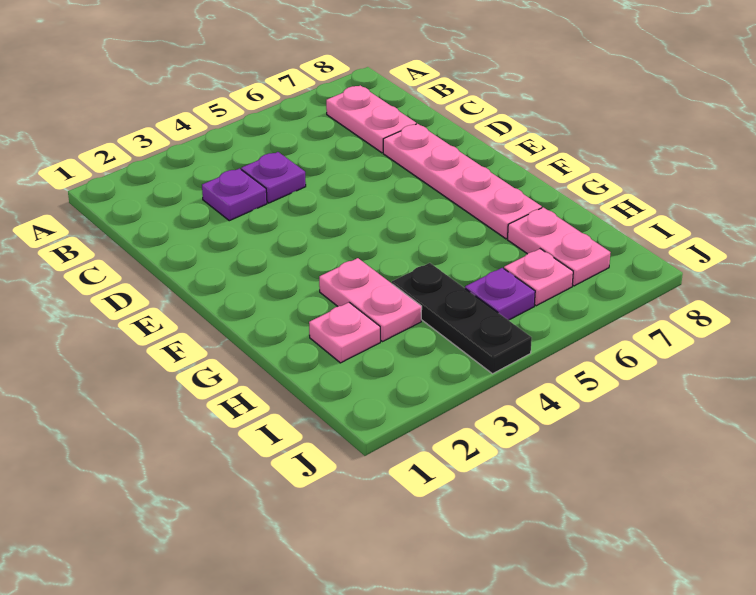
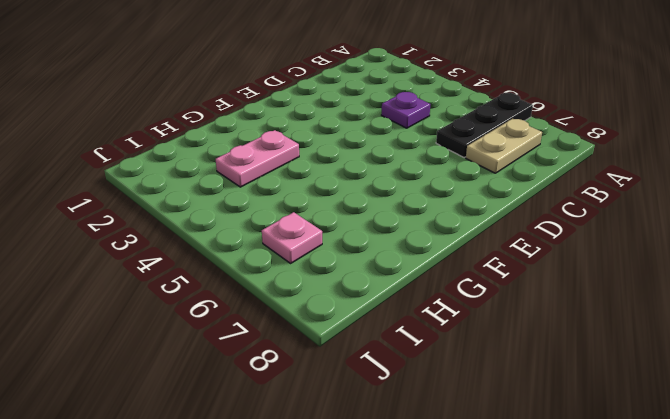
black 1x3 plate [436,93,533,157] -> black 1x3 plate moved to [392,263,532,374]
tan 1x2 plate [466,119,542,173] -> pink 1x2 plate [326,85,416,153]
none -> purple 1x1 plate [202,168,267,221]
none -> pink 1x4 plate [383,124,542,239]

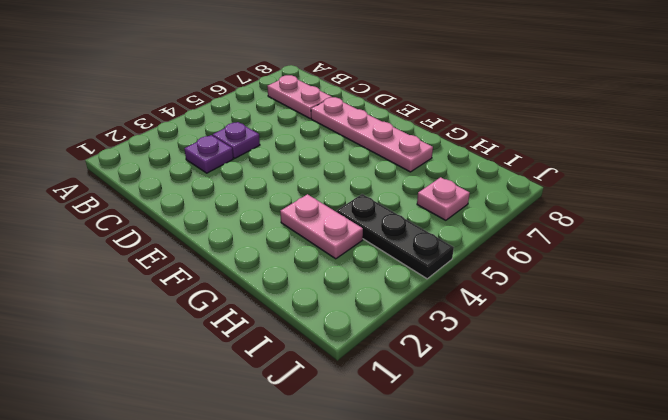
none -> pink 1x1 plate [309,303,380,363]
none -> pink 1x2 plate [507,207,611,286]

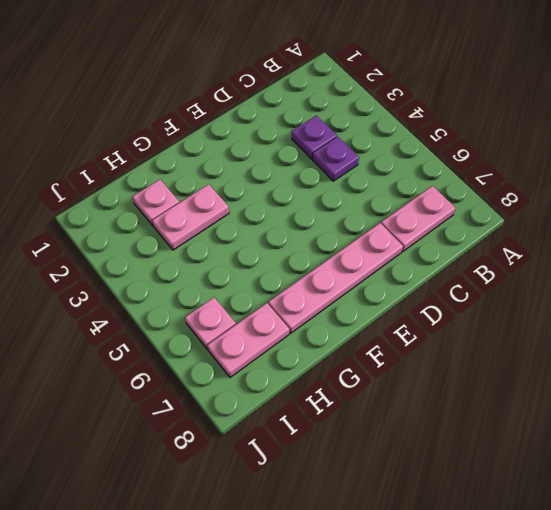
none -> black 1x3 plate [392,263,532,374]
none -> purple 1x1 plate [465,268,535,320]

